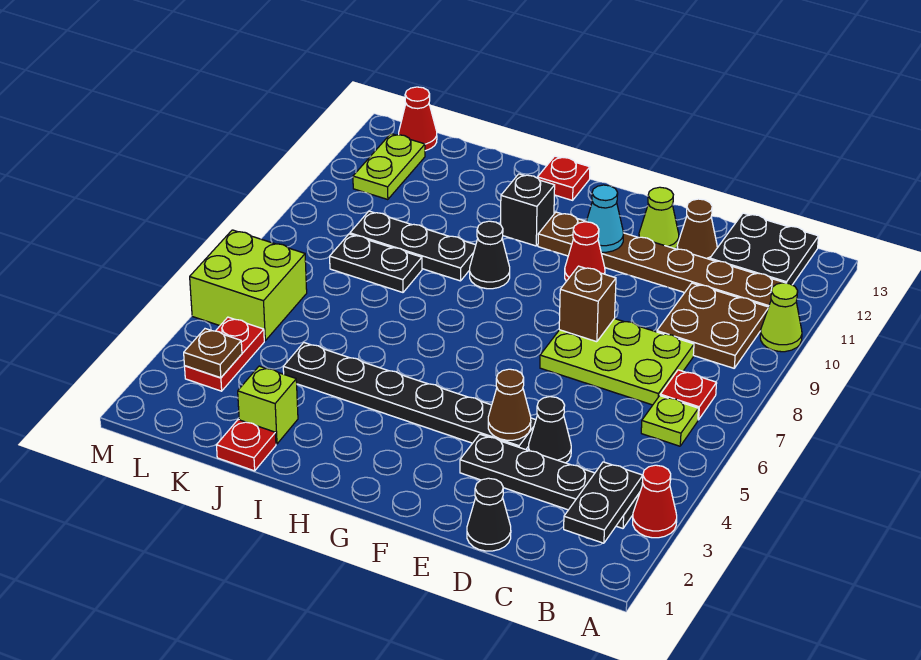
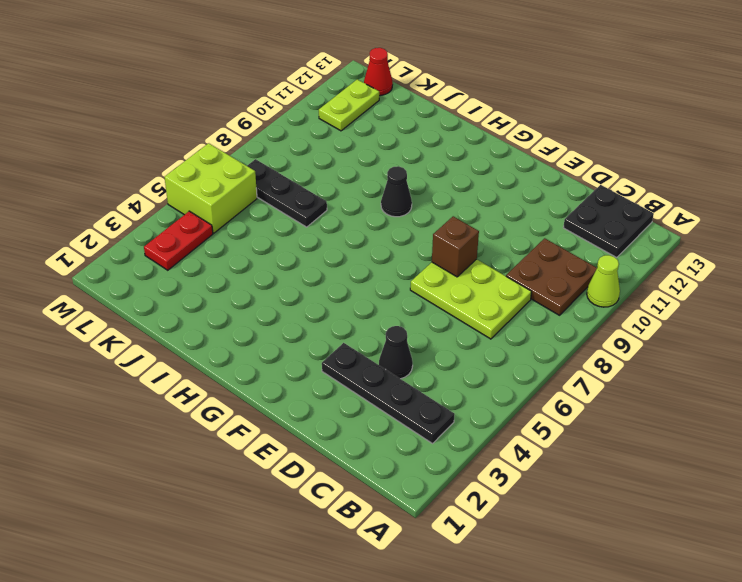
black 1x3 plate [247,159,327,227] -> black 1x3 plate moved to [350,211,476,281]
none -> red 1x1 cone [633,465,677,538]
none -> lime 1x1 plate [641,396,698,446]
none -> red 1x1 plate [660,370,717,420]
none -> brown 1x6 plate [538,212,784,307]

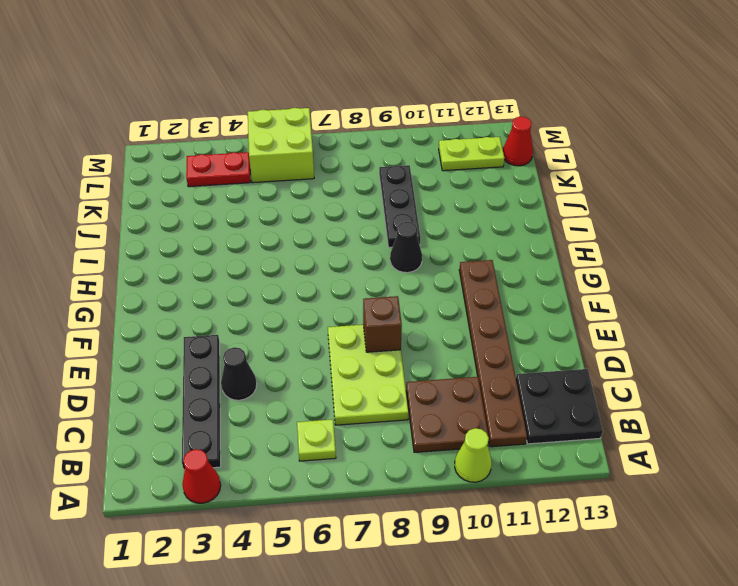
none -> red 1x1 plate [660,370,717,420]
none -> black 1x1 cone [467,478,511,551]
none -> brown 1x1 cone [677,199,717,259]
none -> black 1x6 plate [283,343,536,450]

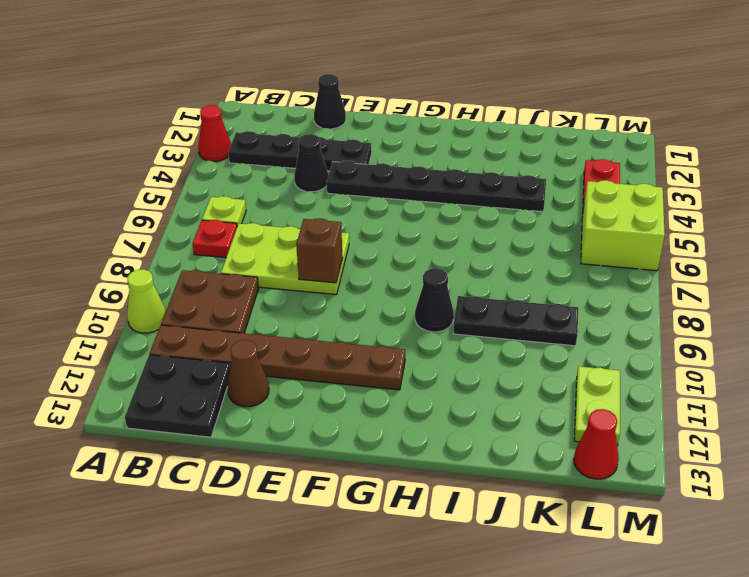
none -> lime 1x1 cone [639,187,679,249]
none -> red 1x1 cone [565,222,605,281]
none -> black 1x1 brick [501,174,555,246]
none -> red 1x1 plate [538,156,590,200]

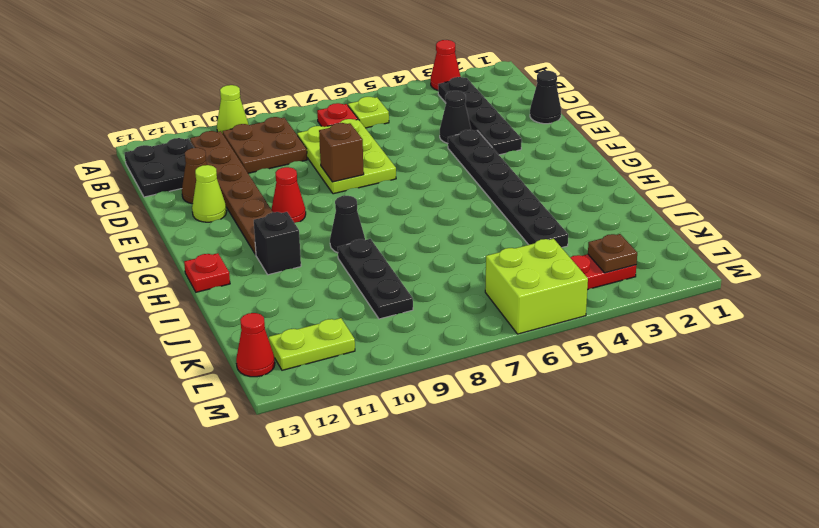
none -> red 1x1 plate [216,420,276,471]
none -> lime 1x1 brick [238,366,298,444]
none -> black 1x2 plate [330,234,422,292]
none -> black 1x2 plate [564,462,643,543]

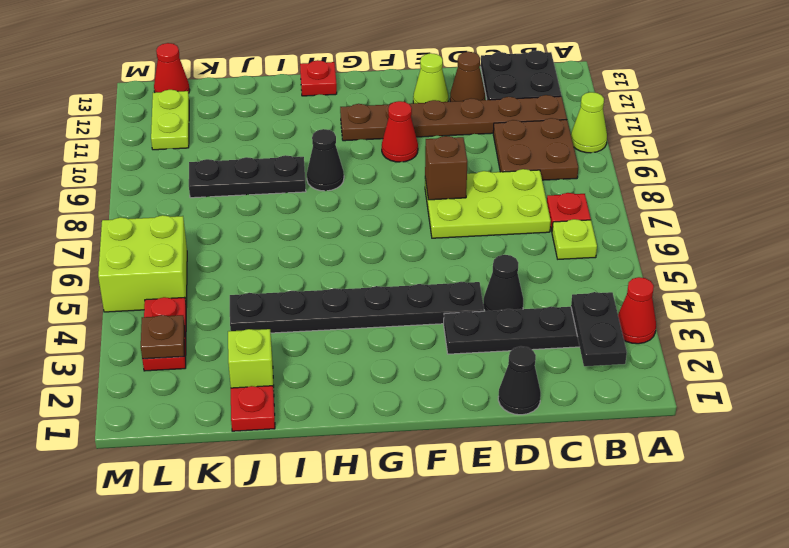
none -> black 1x1 brick [501,174,555,246]
none -> black 1x2 plate [330,234,422,292]
none -> brown 1x1 cone [488,369,531,440]
none -> cyan 1x1 cone [586,185,623,252]

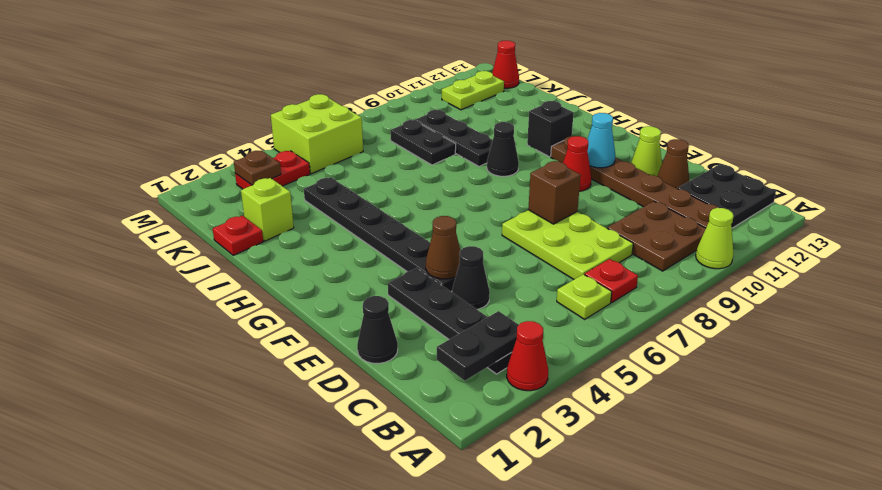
none -> red 1x1 plate [538,156,590,200]

